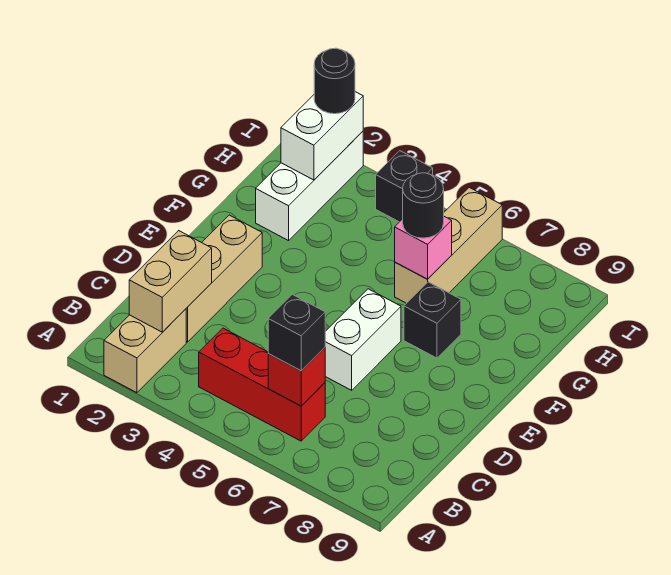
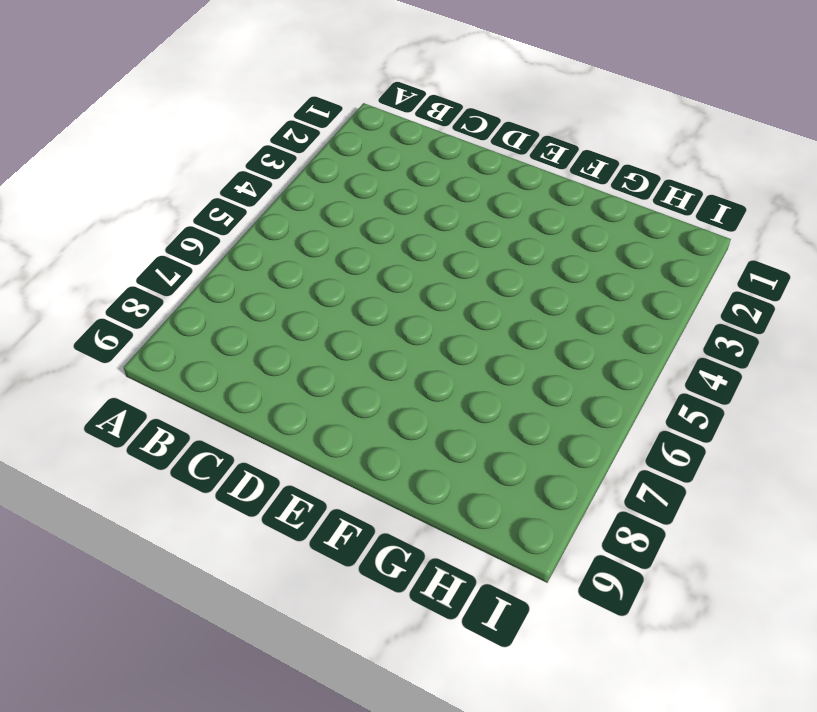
none -> tan 1x2 brick [104,309,186,393]
none -> red 1x3 brick [199,328,325,441]
none -> tan 1x3 brick [186,215,262,342]

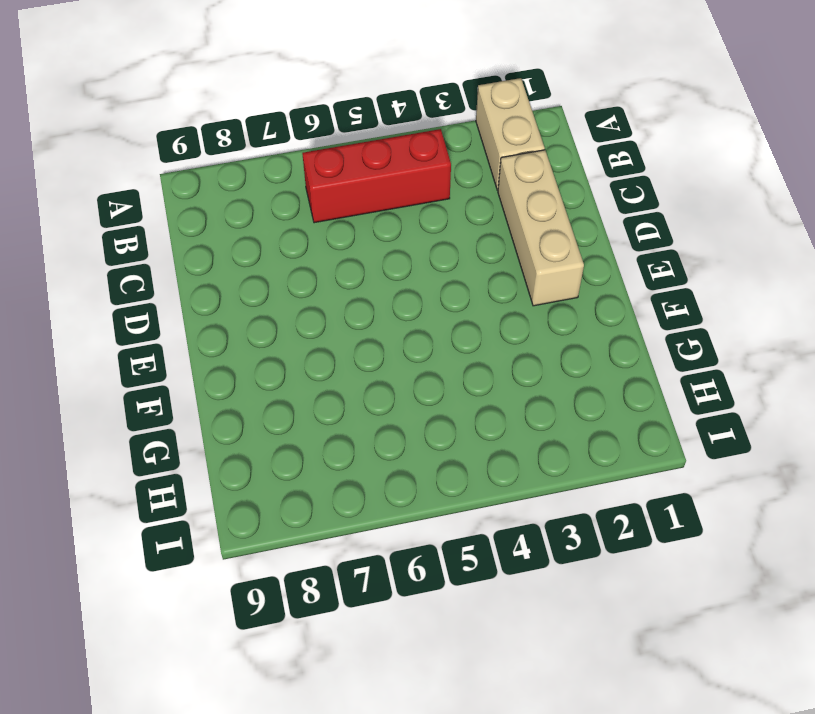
none -> white 1x2 brick [325,289,401,390]
none -> black 1x1 brick [404,282,461,358]
none -> white 1x3 brick [256,131,363,241]

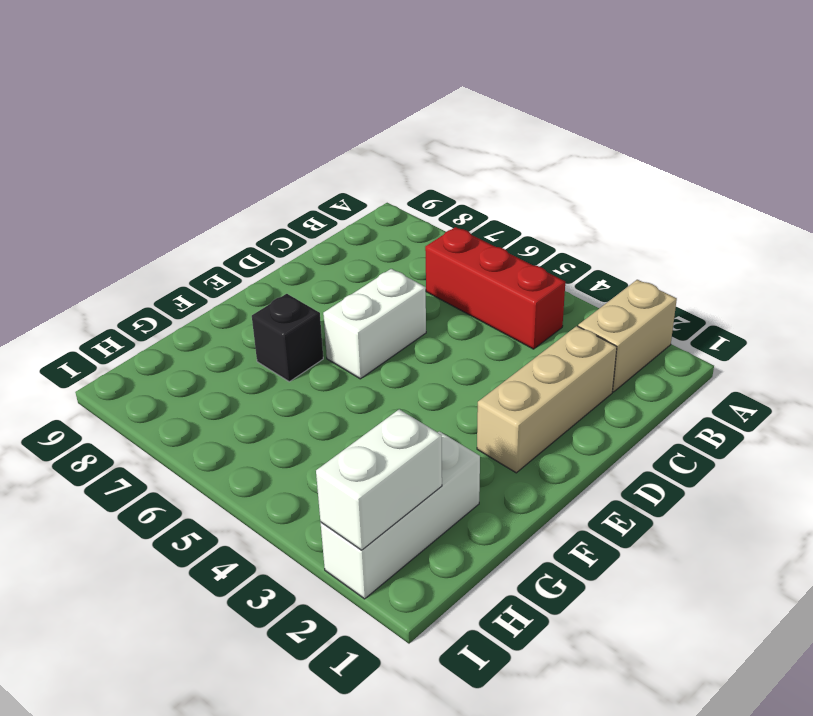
none -> tan 1x3 brick [395,187,502,303]
none -> black 1x1 brick [376,151,433,222]
none -> tan 1x2 brick [129,231,212,332]

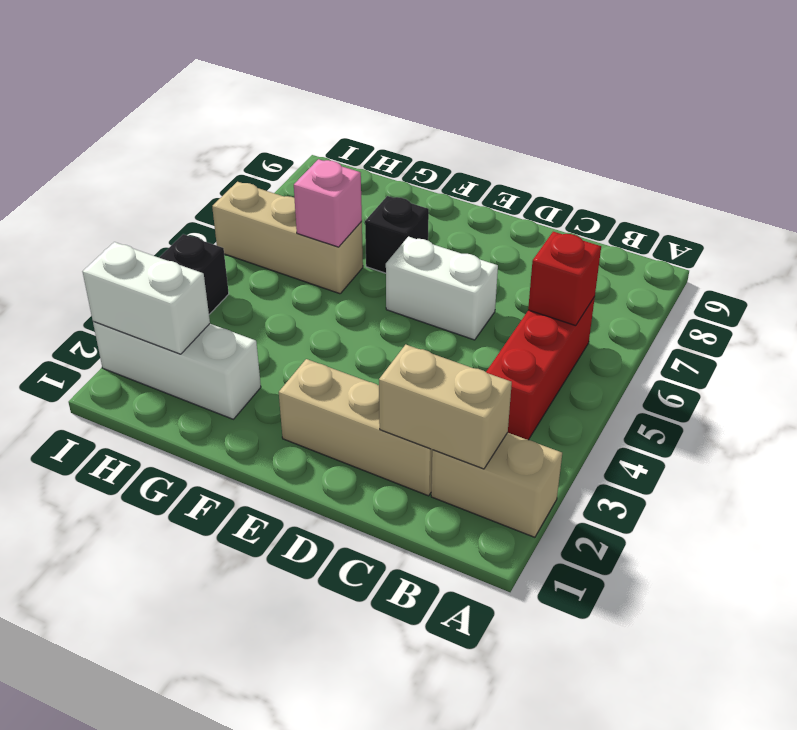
none -> black 1x1 brick [268,294,325,371]
none -> black 1x1 round brick [403,173,444,238]
none -> black 1x1 round brick [314,48,355,114]

